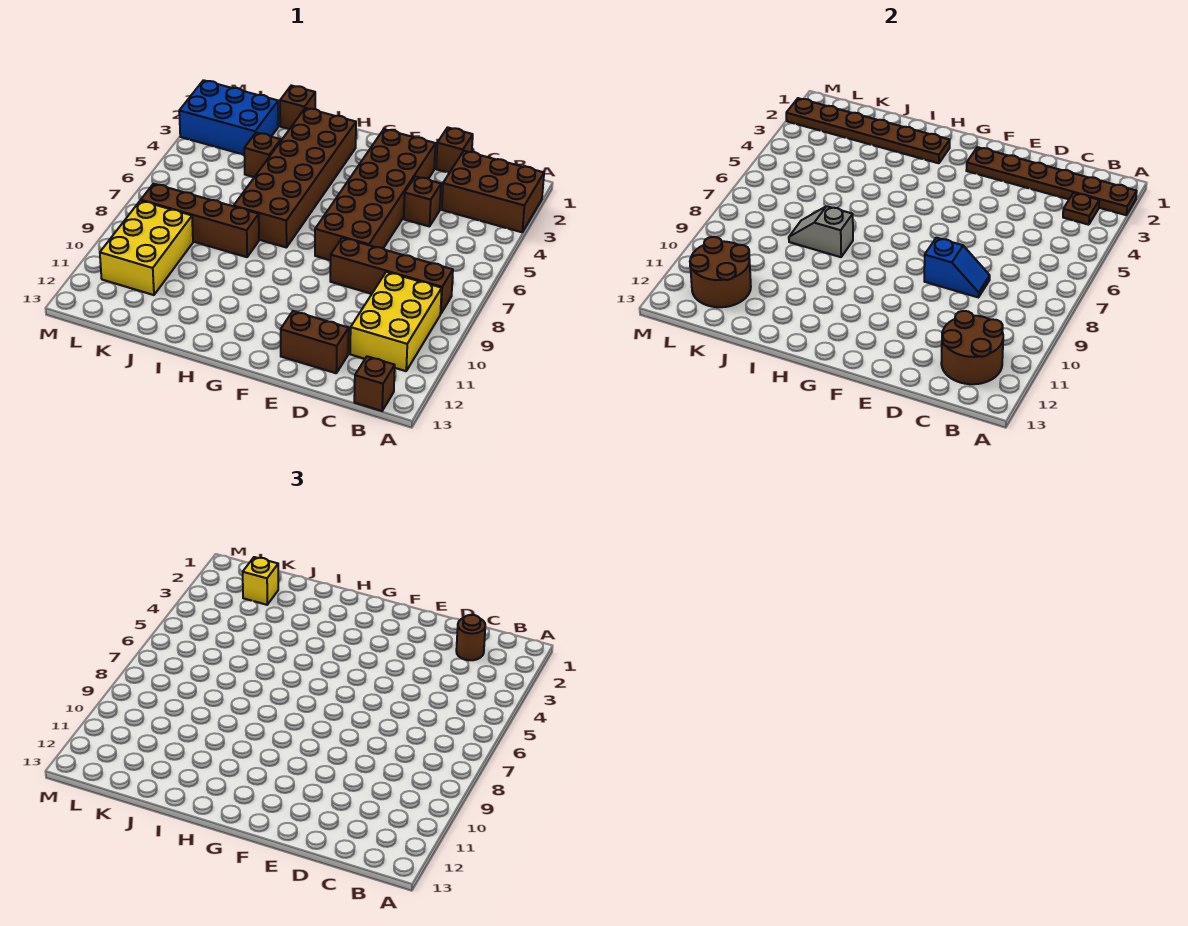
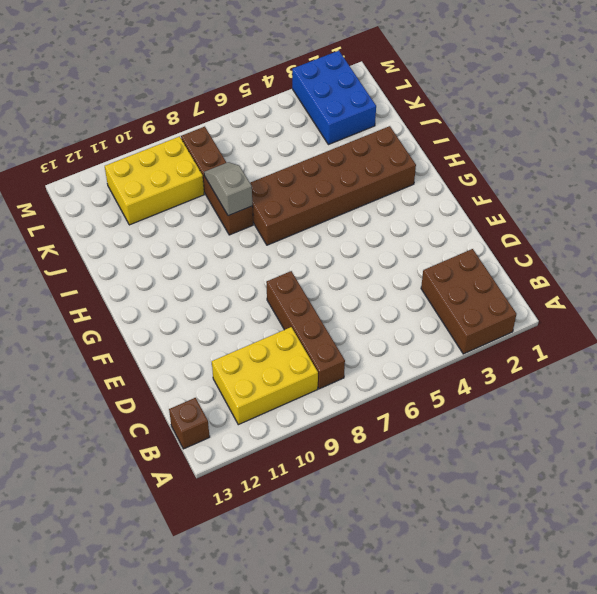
none -> brown 1x1 brick [436,127,473,173]
none -> brown 1x1 brick [404,176,441,226]
none -> brown 1x2 brick [281,311,349,373]

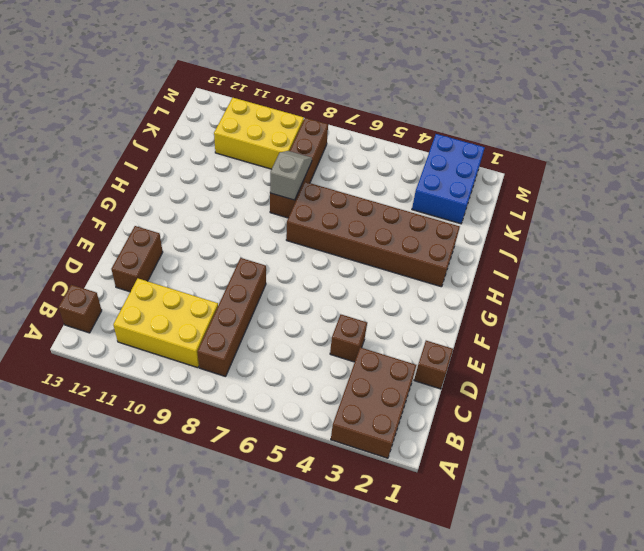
none -> brown 2x6 brick [315,129,436,260]
none -> brown 1x1 brick [280,86,315,129]
none -> brown 1x1 brick [244,133,281,177]

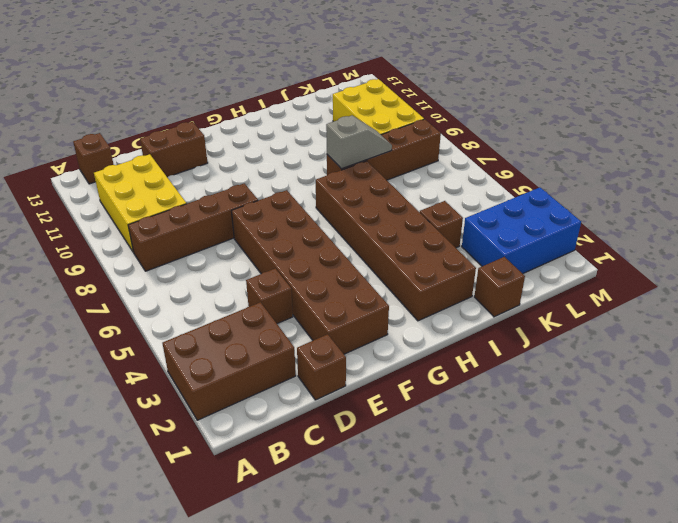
none -> brown 1x6 plate [966,147,1137,215]
none -> brown 1x1 plate [1063,193,1099,225]
none -> brown 2x2 round brick [941,311,1003,384]

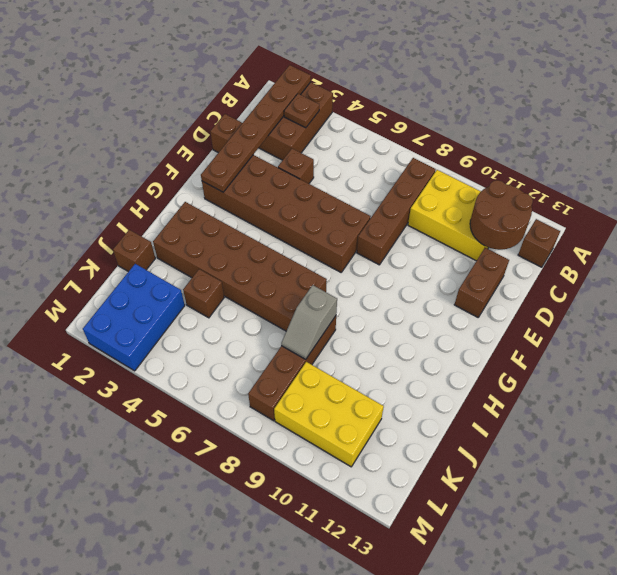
none -> blue 1x2 slope [924,238,990,297]
none -> brown 1x6 plate [786,98,950,163]
none -> brown 2x2 round brick [690,237,751,307]

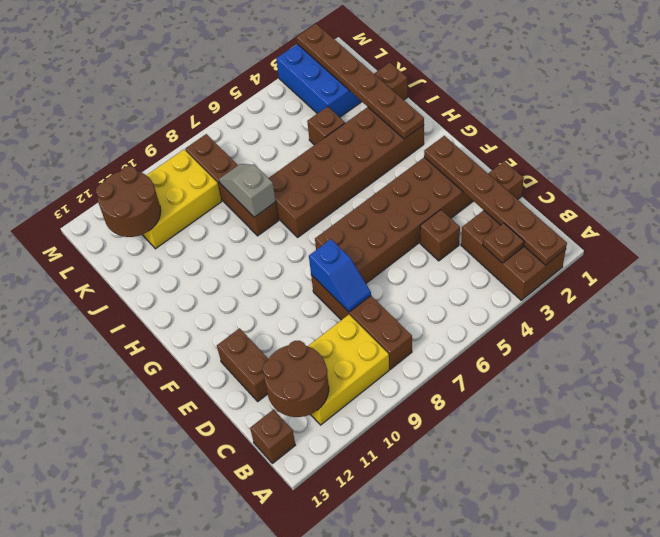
none -> brown 1x1 round brick [456,615,485,660]
none -> yellow 1x1 brick [243,557,278,605]

